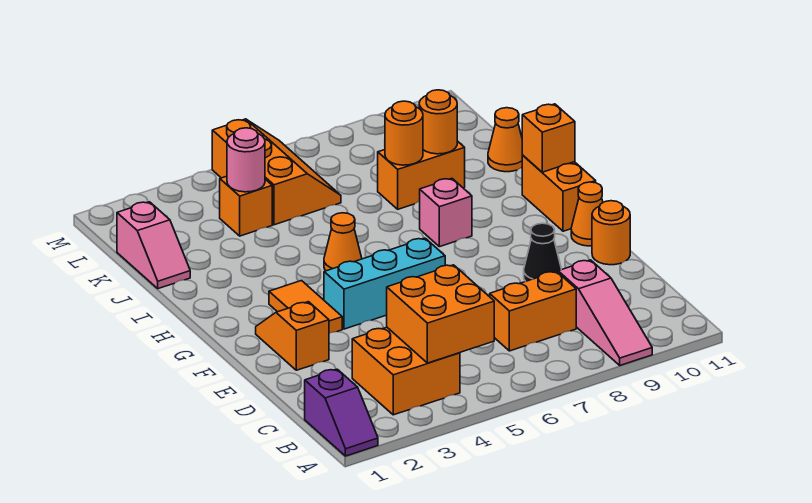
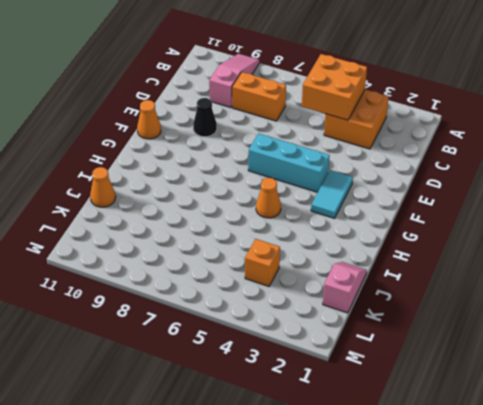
cyan 1x2 tile [311,170,353,218] -> orange 1x2 tile [269,281,342,333]
none -> purple 1x2 slope [305,369,378,456]
none -> orange 1x2 slope [256,302,329,370]
none -> orange 1x1 round brick [592,201,630,265]

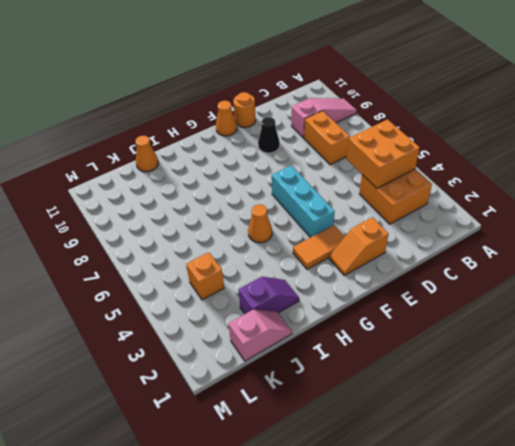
purple 1x2 slope [238,277,299,314] -> purple 1x2 slope moved to [305,369,378,456]
none -> orange 1x2 brick [522,155,596,231]
none -> pink 1x1 brick [420,178,472,247]
none -> orange 1x2 brick [378,141,465,209]

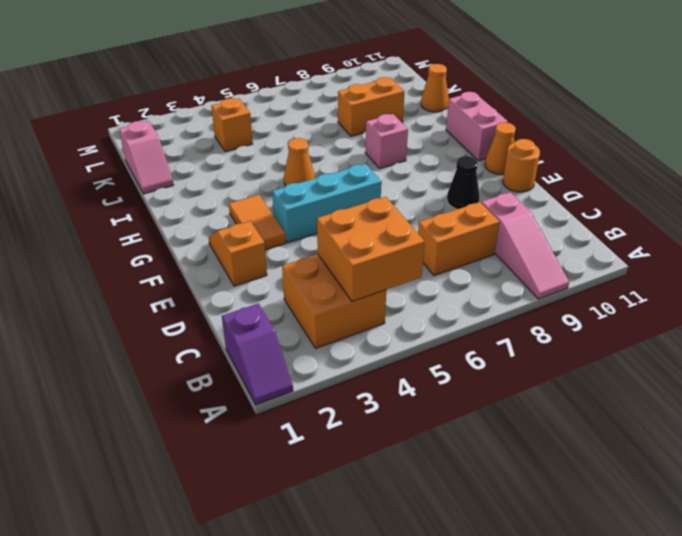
pink 1x2 brick [446,92,508,161] -> orange 1x2 brick [522,155,596,231]
none -> orange 2x3 slope [212,119,341,225]
none -> orange 1x1 brick [522,104,575,172]
none -> orange 1x1 round brick [385,101,423,165]

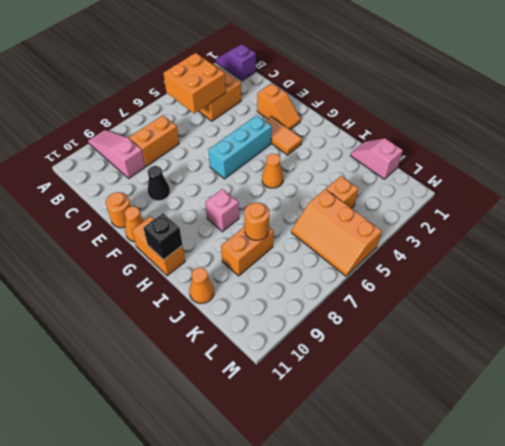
black 1x1 brick [143,213,182,260] -> orange 1x1 brick [522,104,575,172]
none -> orange 1x1 round brick [419,90,457,154]
none -> pink 1x1 round brick [227,128,265,192]

